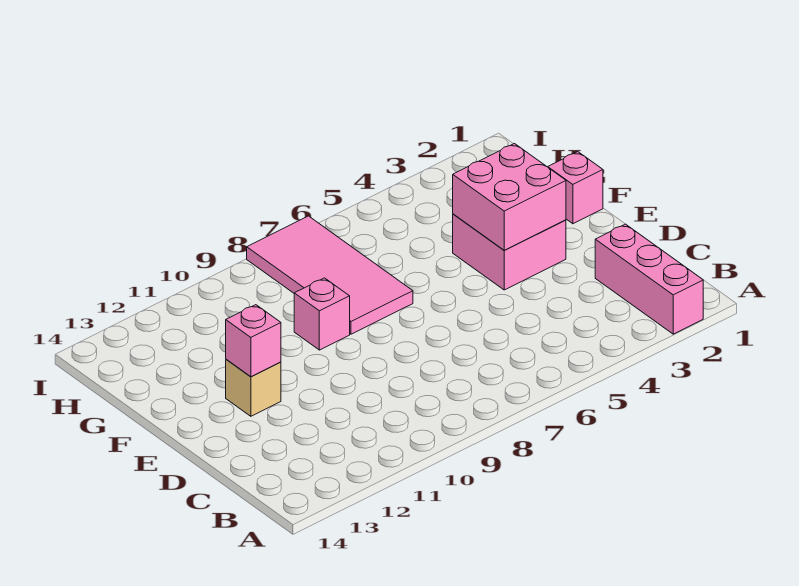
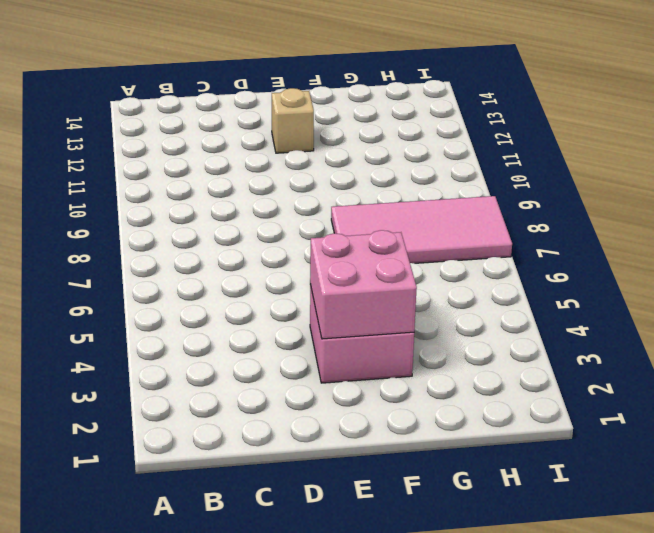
none -> pink 1x3 brick [595,224,703,334]
none -> pink 1x1 brick [548,152,603,224]

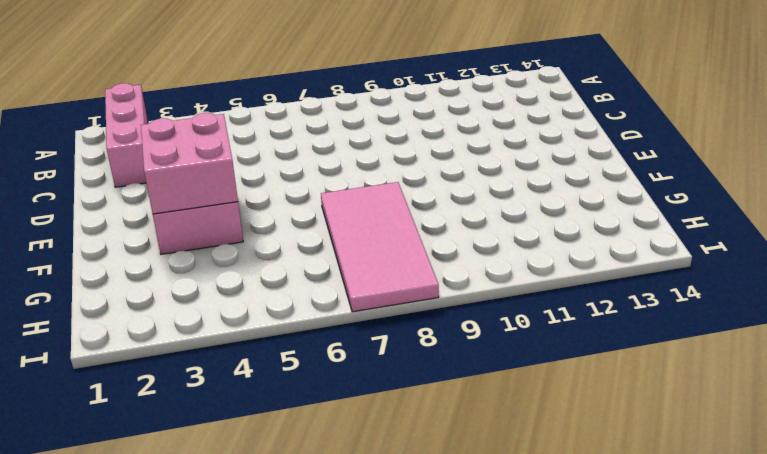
none -> tan 1x1 brick [226,360,281,416]
none -> pink 1x1 brick [548,152,603,224]

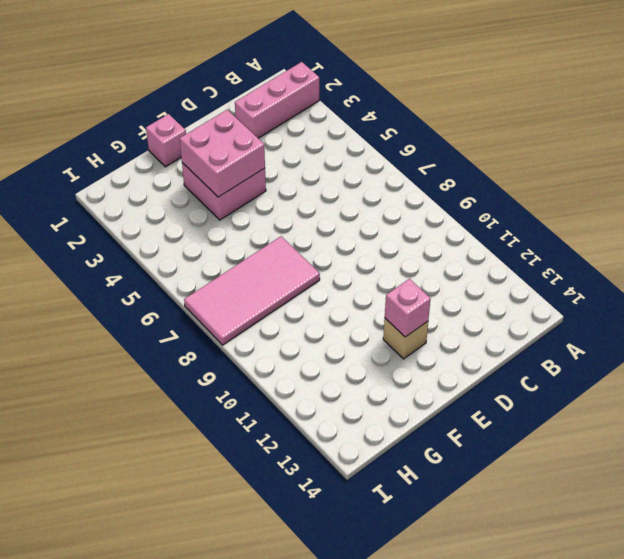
none -> pink 1x1 brick [294,278,350,350]

